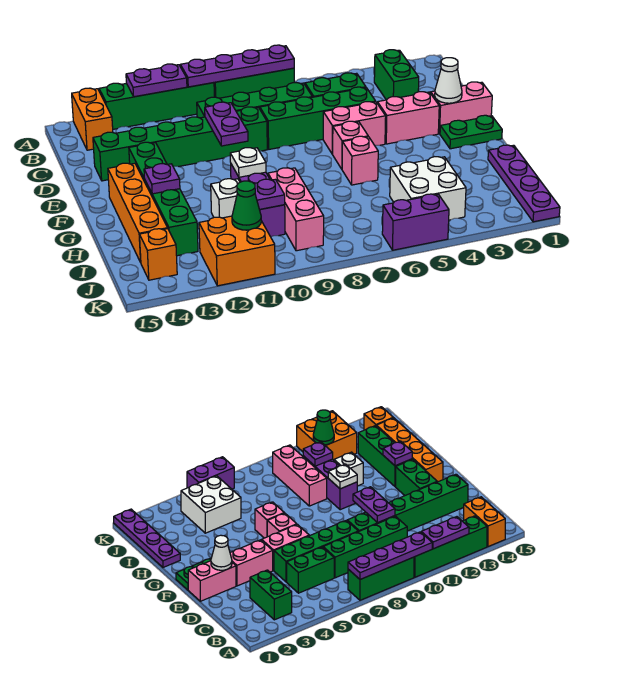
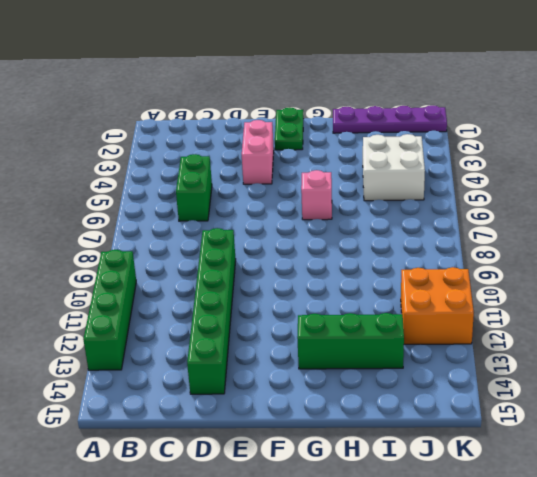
none -> green 1x3 brick [214,68,294,98]
none -> orange 1x2 brick [72,88,113,150]
none -> green 1x2 brick [374,50,419,100]
none -> green 1x4 brick [197,83,312,118]

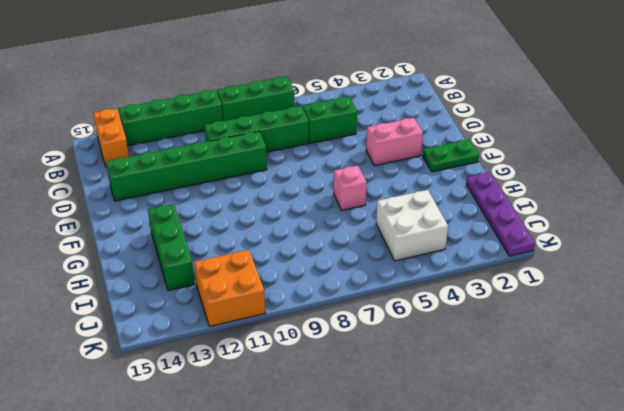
none -> green 1x2 brick [374,50,419,100]
none -> green 1x4 brick [260,87,376,149]
none -> pink 1x2 brick [431,82,492,134]
none -> pink 1x2 brick [323,102,386,154]

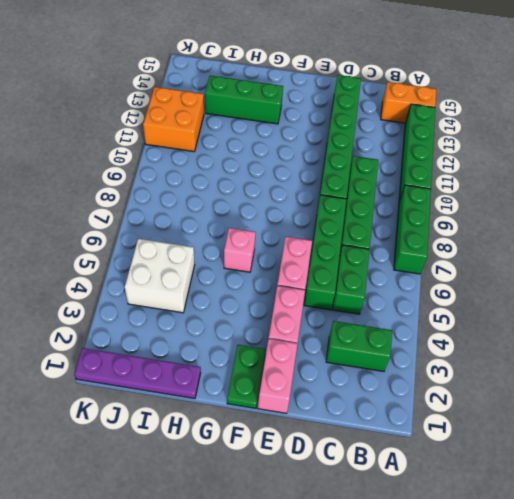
none -> green 1x2 brick [129,142,167,182]
none -> pink 1x1 brick [333,121,368,169]
none -> orange 1x4 brick [108,163,168,262]
none -> purple 1x3 brick [231,164,285,237]

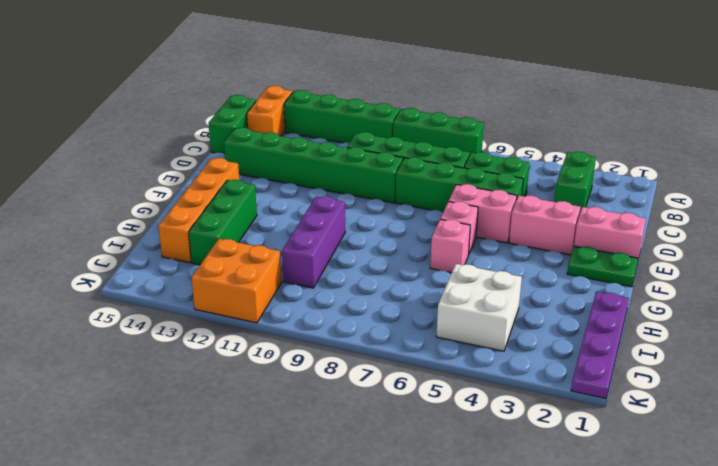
green 1x2 brick [209,95,256,154] -> green 1x2 brick moved to [129,142,167,182]
none -> pink 1x3 brick [268,168,324,251]
none -> white 1x1 brick [211,179,240,218]
none -> orange 1x1 brick [140,229,177,280]
none -> purple 1x2 brick [382,194,449,250]

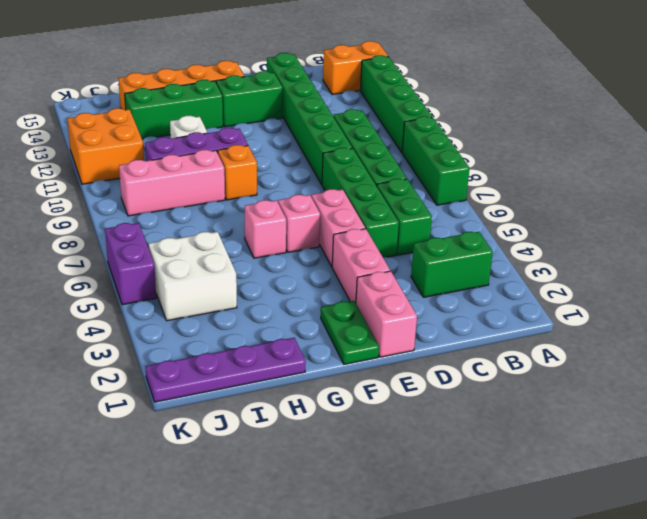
orange 1x1 brick [218,145,257,200] -> orange 1x1 brick moved to [140,229,177,280]
none -> purple 1x4 plate [180,45,294,87]
none -> purple 1x2 plate [126,64,187,97]
none -> purple 1x2 plate [205,102,248,146]
none -> white 1x1 cone [435,58,462,103]

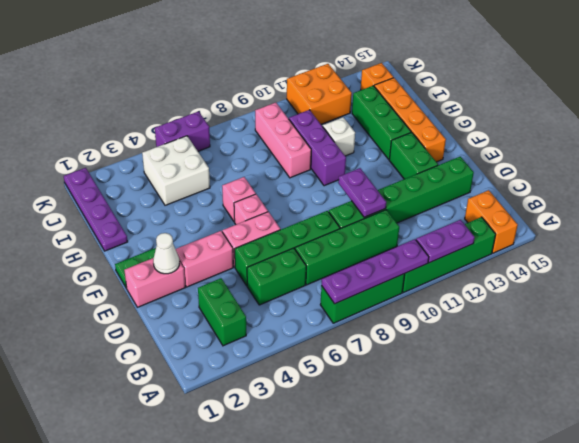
none -> white 1x1 plate [230,148,266,177]
none -> purple 1x1 plate [144,163,180,194]
none -> purple 1x1 plate [254,179,285,210]
none -> green 1x1 cone [232,181,261,230]

